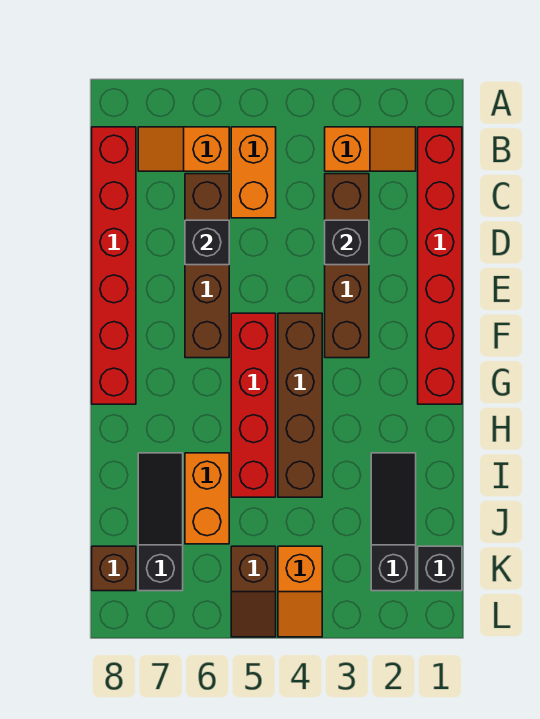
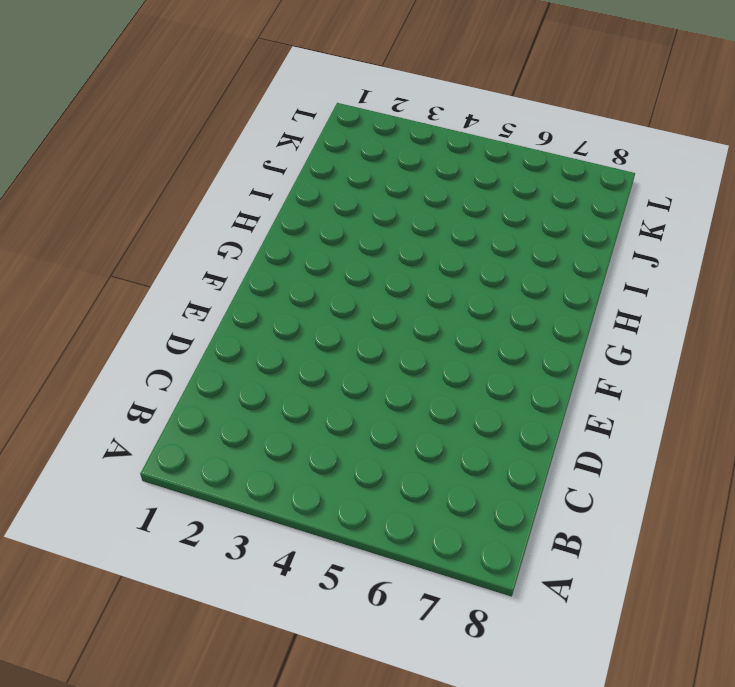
none -> red 1x6 brick [418,127,462,404]
none -> orange 1x2 slope [325,127,416,171]
none -> orange 1x2 brick [231,127,276,218]

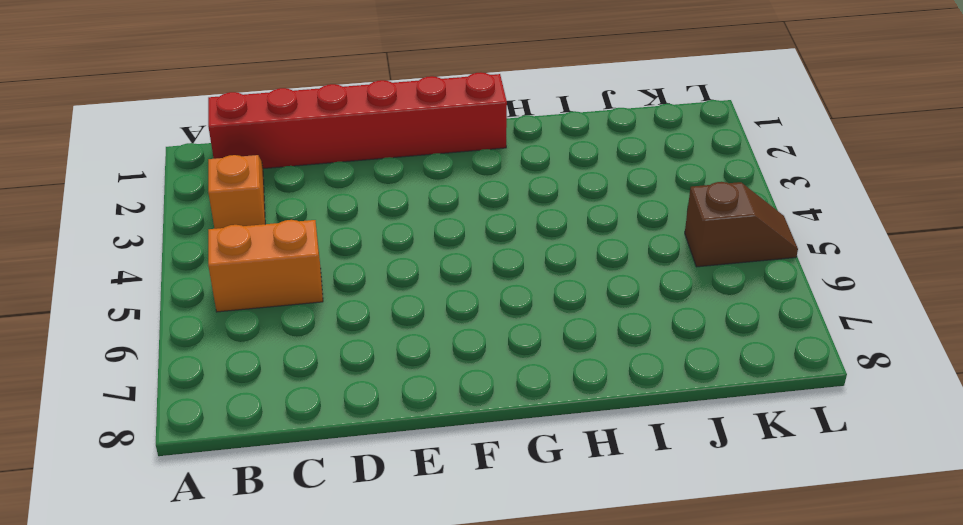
none -> orange 1x2 slope [138,127,229,171]
none -> red 1x6 brick [92,127,136,404]
none -> brown 1x4 brick [325,174,369,358]

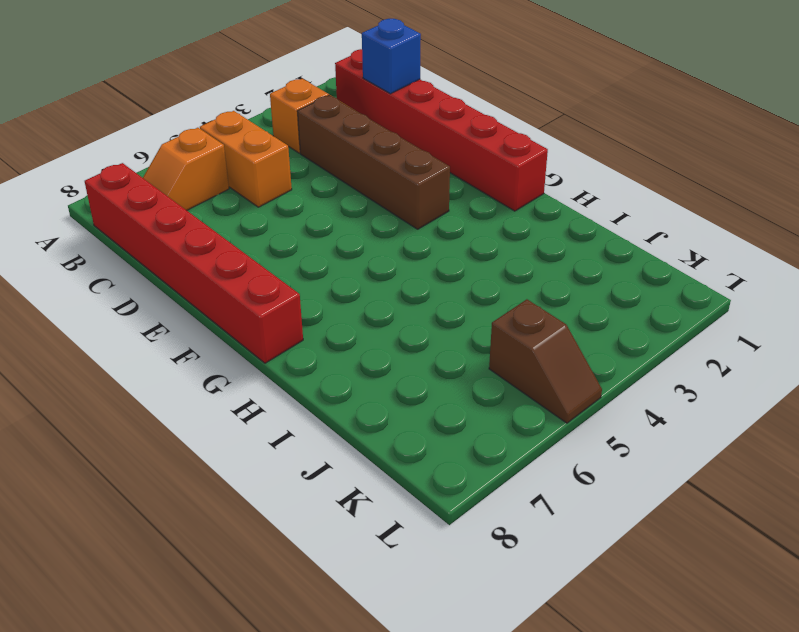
blue 1x1 brick [362,19,421,94] -> none
none -> brown 1x4 brick [185,174,229,358]
none -> brown 1x4 brick [278,313,322,497]
none -> red 1x4 brick [231,313,276,497]

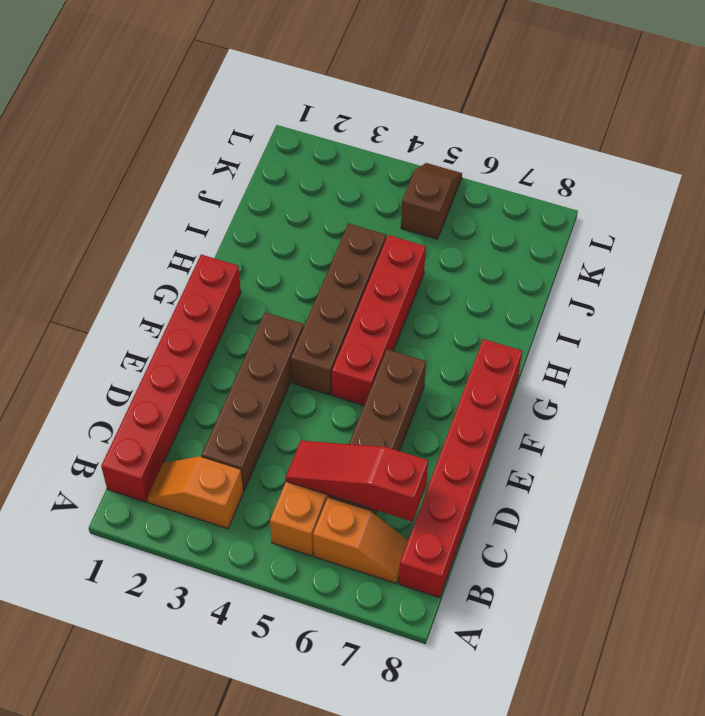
red 1x3 slope [286,441,428,522] -> none
none -> black 1x3 slope [371,453,416,591]
none -> orange 1x2 brick [185,453,229,544]
none -> black 1x3 slope [138,453,183,591]

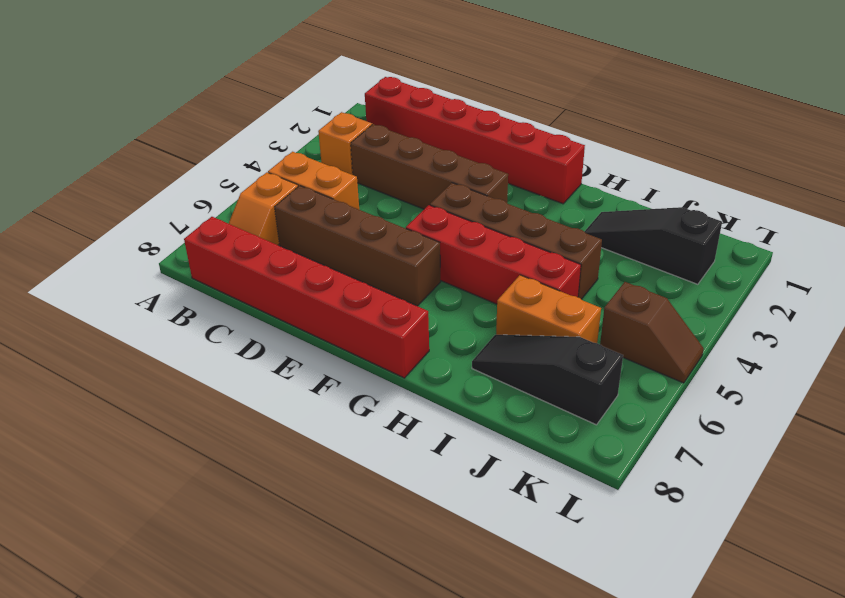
none -> black 1x1 brick [418,546,462,591]
none -> orange 1x2 slope [278,546,322,637]
none -> brown 1x1 brick [92,546,136,591]

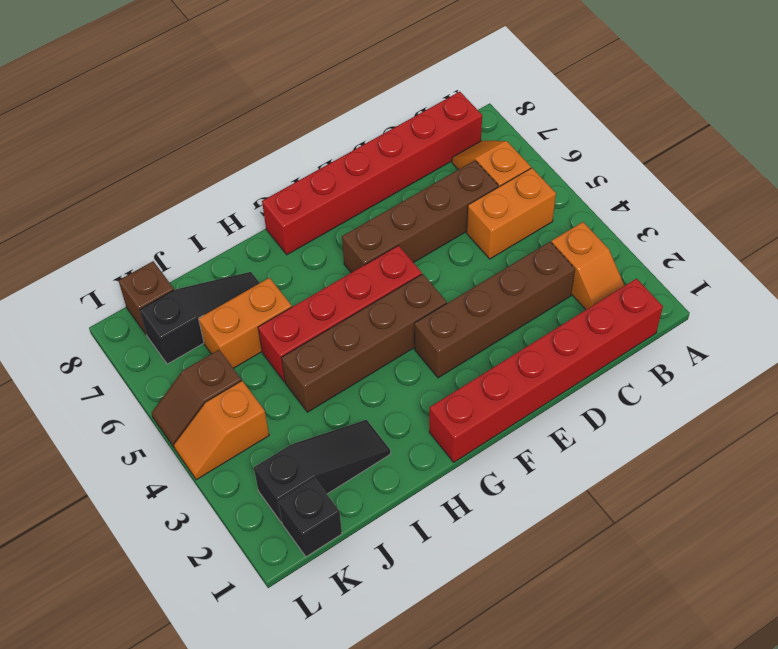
none -> black 1x1 brick [325,220,369,265]
none -> black 1x1 brick [185,220,229,265]

